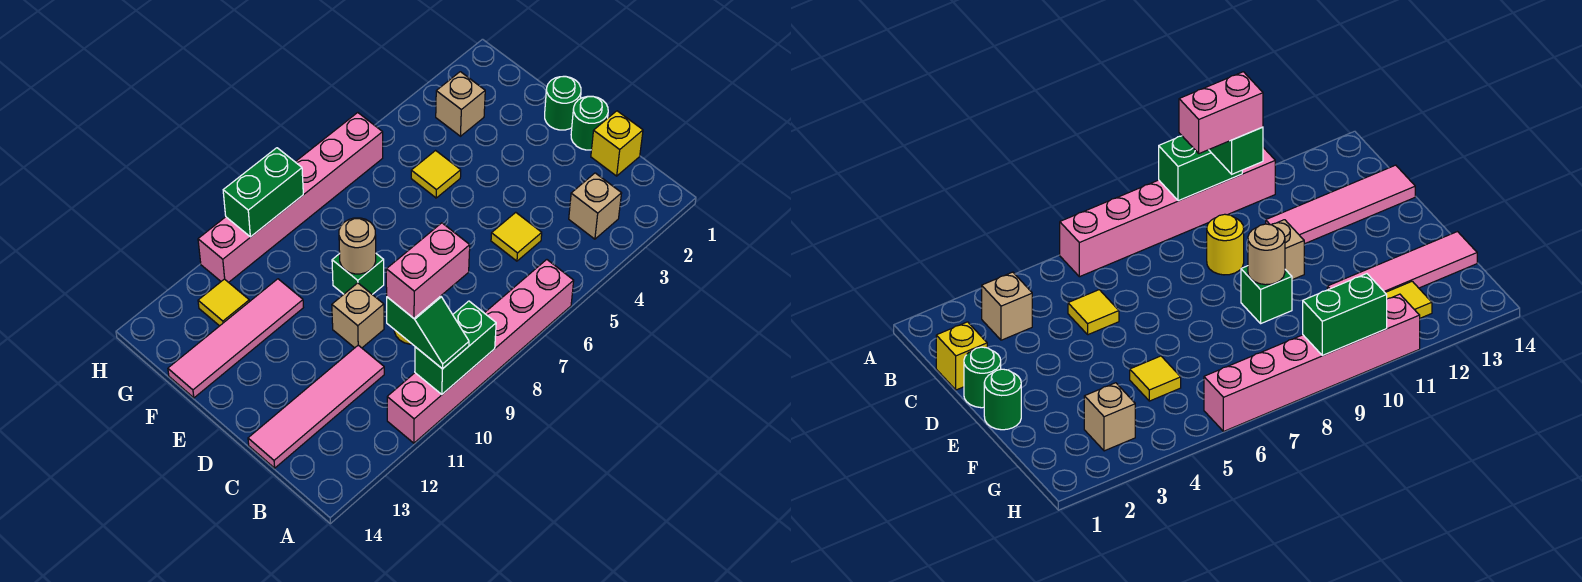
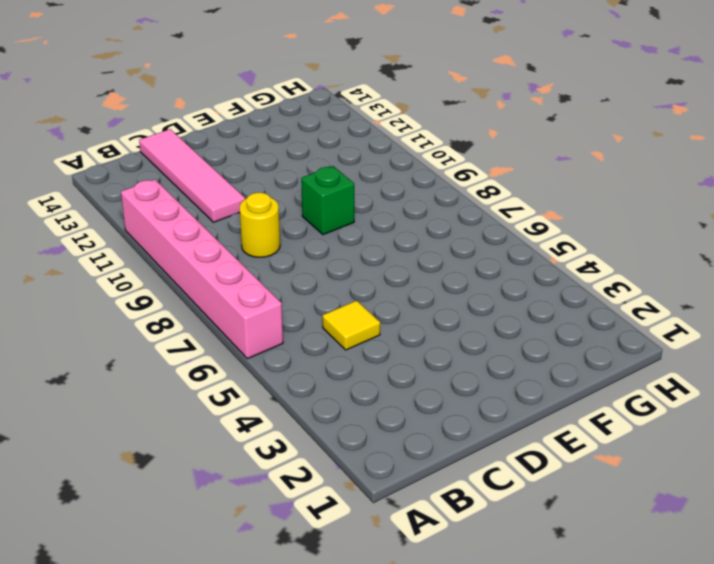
none -> tan 1x1 brick [569,173,622,239]
none -> yellow 1x1 brick [591,111,643,176]
none -> green 1x1 round brick [571,96,608,150]

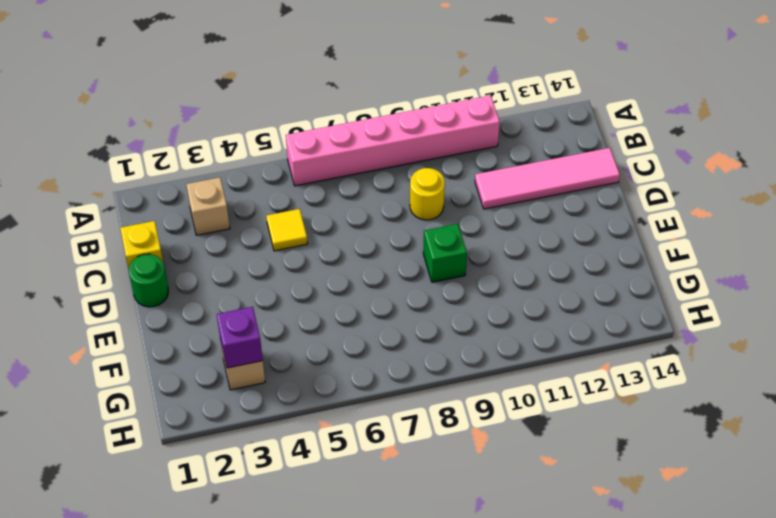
purple 1x1 brick [217,307,263,368] -> none
none -> tan 1x1 brick [332,283,384,348]
none -> green 1x1 round brick [545,76,581,130]
none -> yellow 1x1 tile [411,151,461,198]

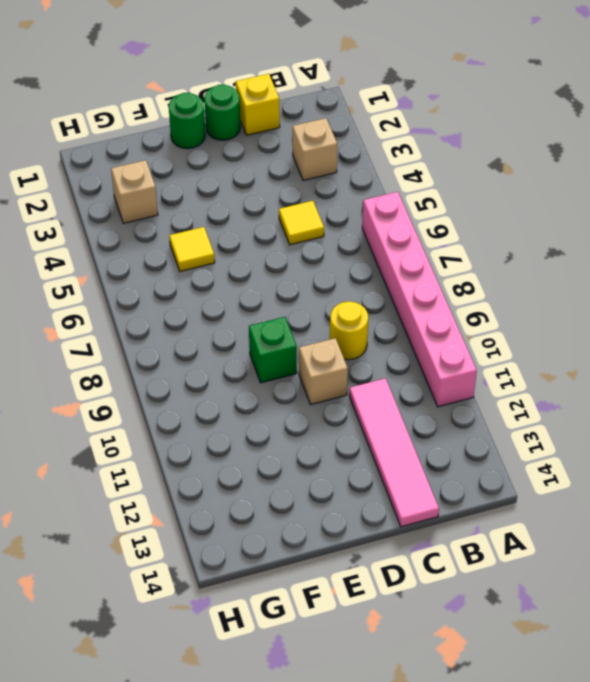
none -> pink 1x4 tile [168,279,303,398]
none -> yellow 1x1 tile [198,279,249,326]
none -> pink 1x6 brick [198,113,383,282]

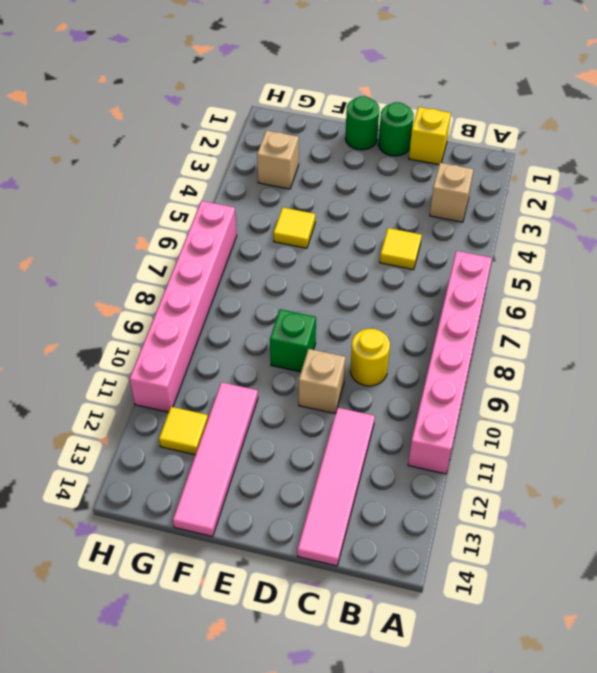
none -> green 1x2 brick [415,301,496,394]
none -> tan 1x1 round brick [339,218,376,274]
none -> green 1x2 brick [223,148,303,237]

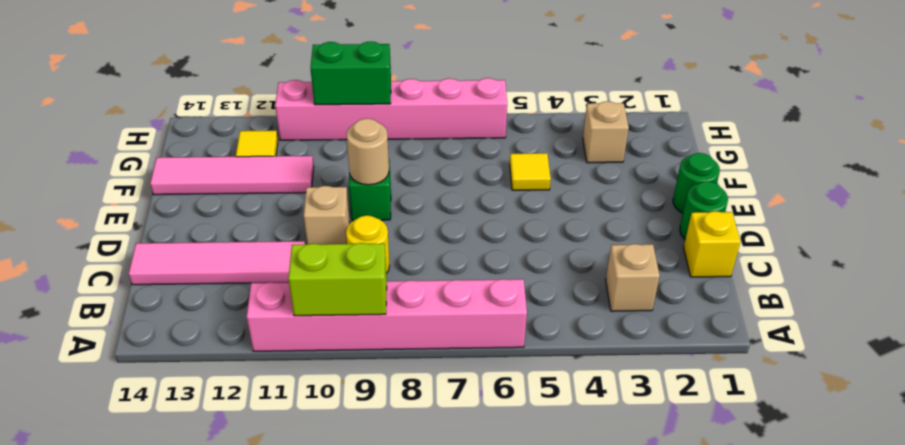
lime 1x2 brick [288,243,387,316] -> green 1x2 brick [415,301,496,394]
none -> yellow 1x1 tile [491,212,542,261]
none -> green 1x2 slope [387,296,469,369]
none -> pink 1x2 brick [386,223,470,318]

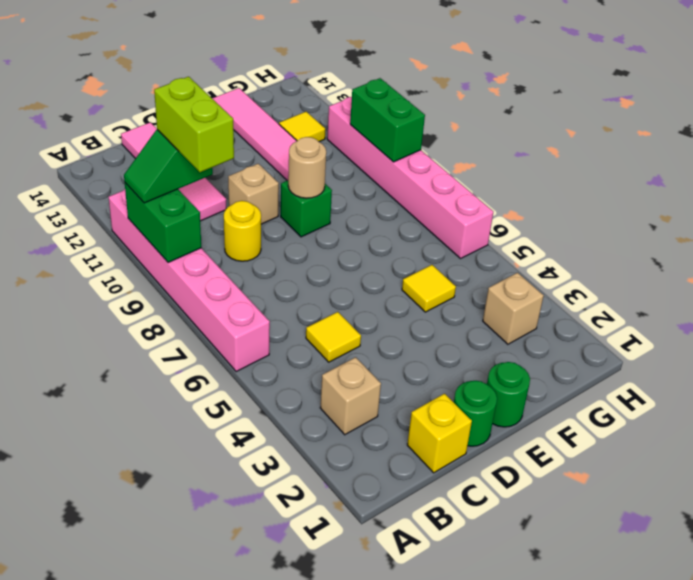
lime 1x2 brick [154,77,234,172] -> pink 1x2 brick [386,223,470,318]

